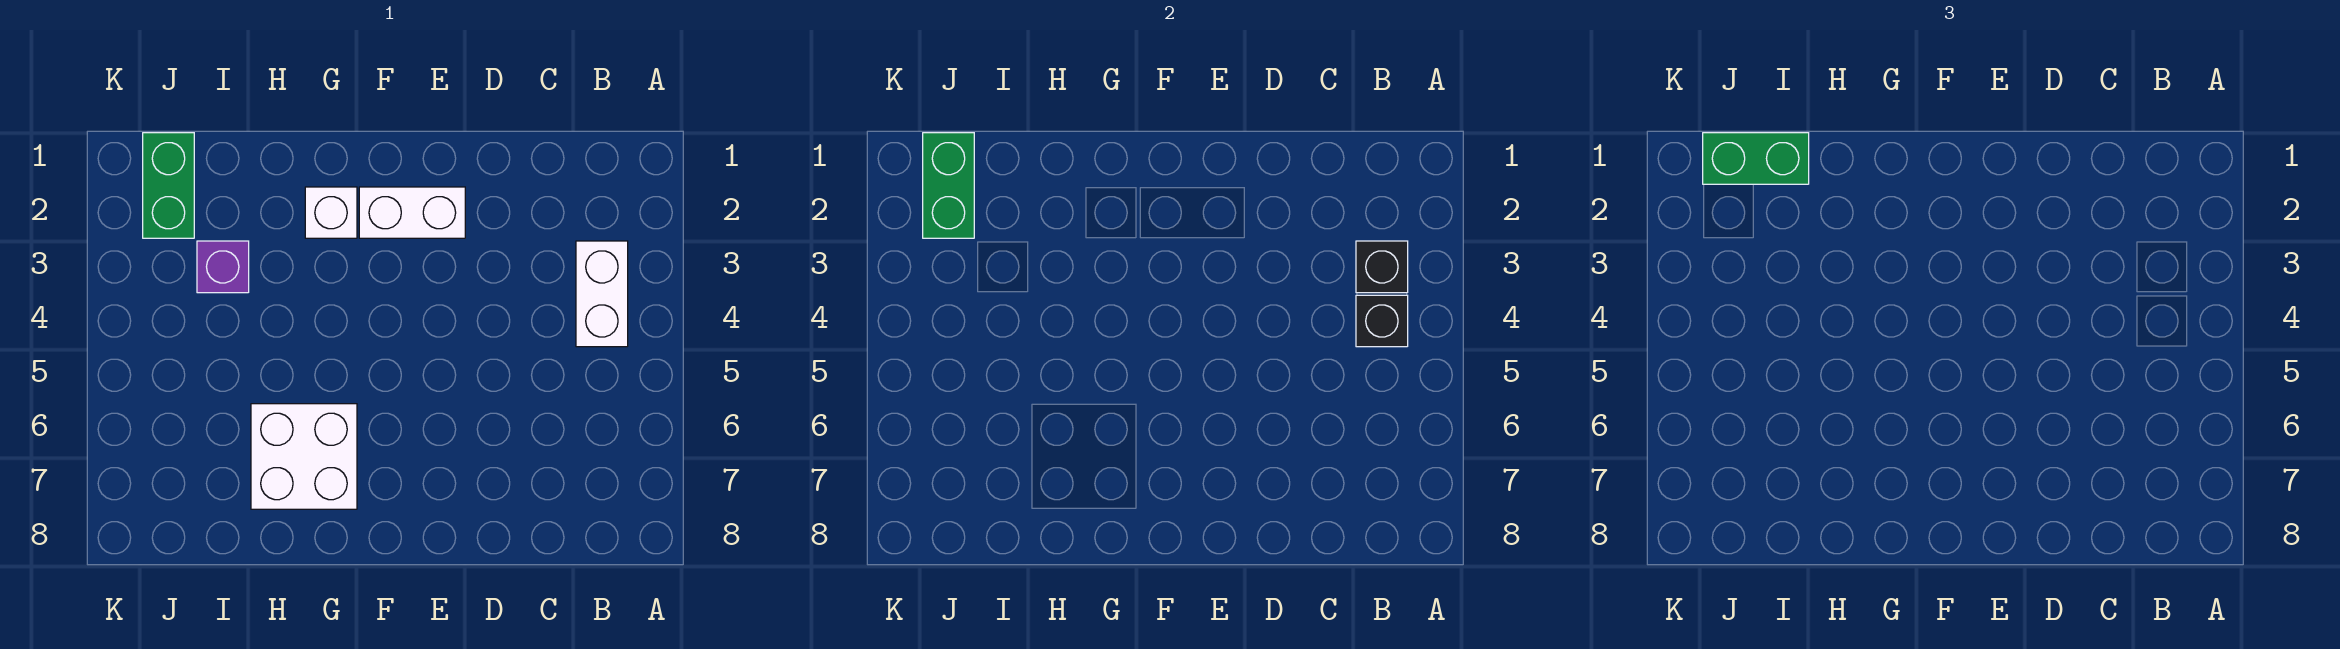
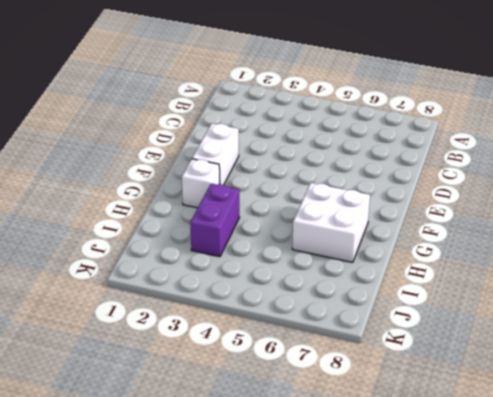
purple 1x2 brick [190,184,239,257] -> purple 1x1 brick [197,241,249,293]
none -> white 1x2 brick [576,241,628,347]
none -> green 1x2 brick [143,133,194,238]

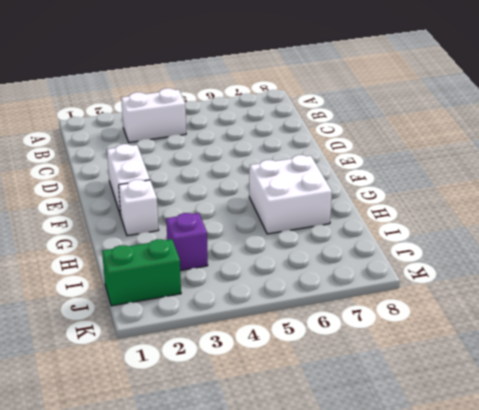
none -> black 1x1 brick [1356,241,1408,293]
none -> black 1x1 brick [1356,295,1408,347]

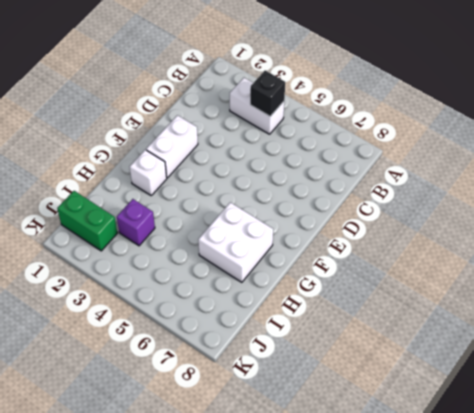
none -> black 1x1 brick [1356,241,1408,293]
none -> green 1x2 brick [923,133,974,238]

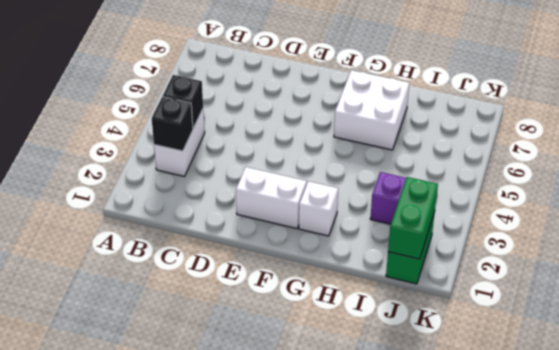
none -> green 1x2 brick [1703,133,1809,184]

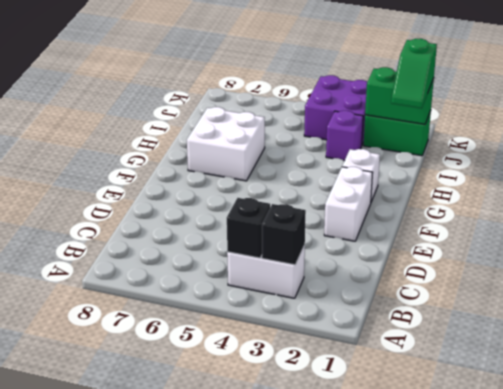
green 1x2 slope [391,39,437,108] -> green 1x2 brick [1703,133,1809,184]
purple 2x2 brick [304,75,367,145] -> none

